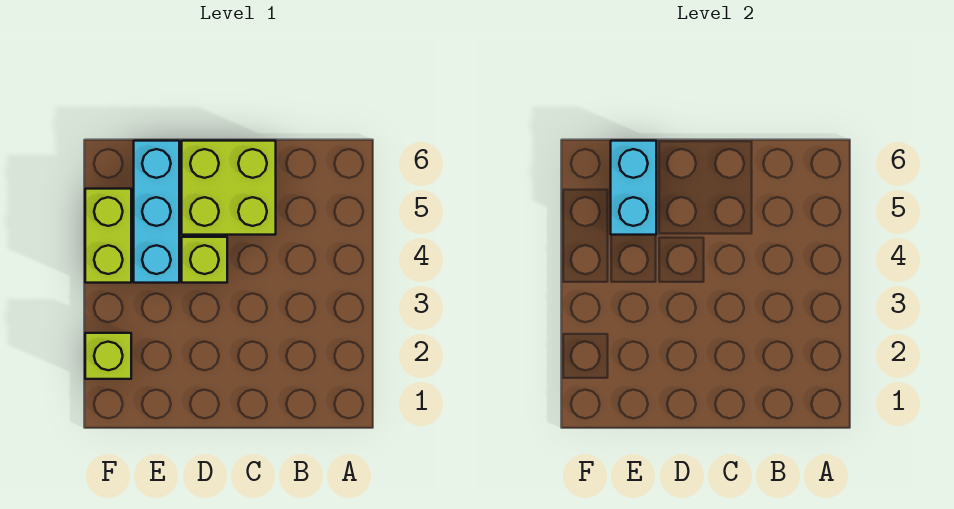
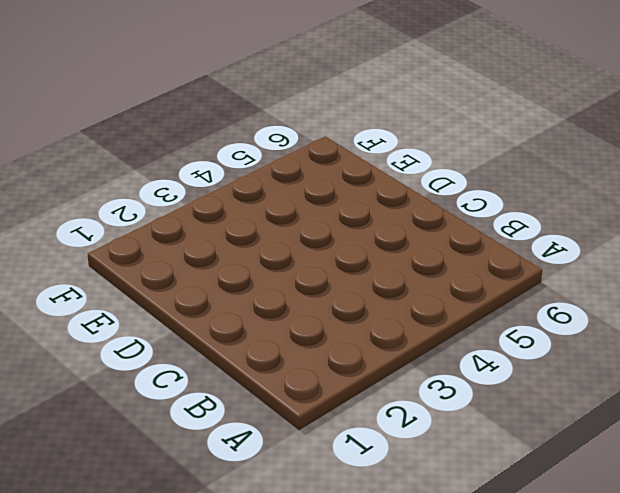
none -> lime 2x2 brick [182,141,276,235]
none -> lime 1x1 brick [182,237,227,283]

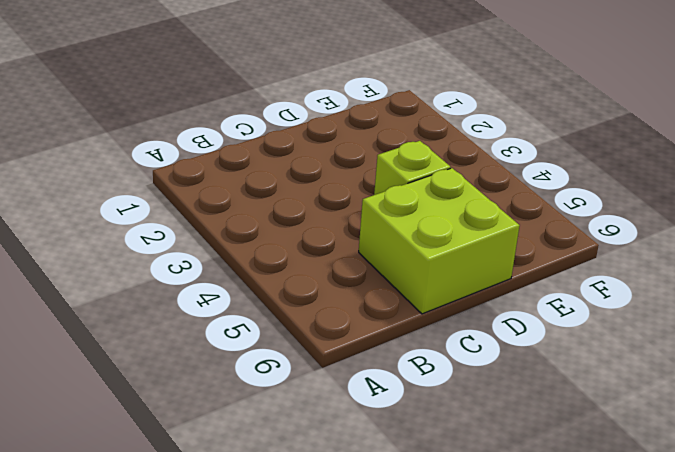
none -> cyan 1x3 brick [134,141,179,283]
none -> lime 1x1 brick [85,333,131,379]

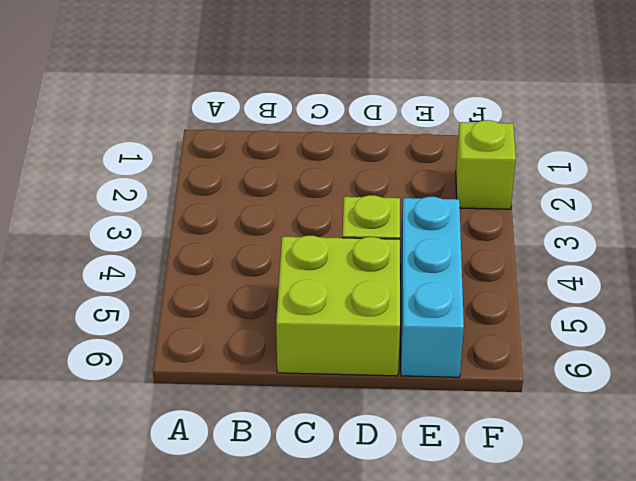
none -> lime 1x2 brick [85,189,131,283]
none -> cyan 1x2 brick [611,141,656,235]

